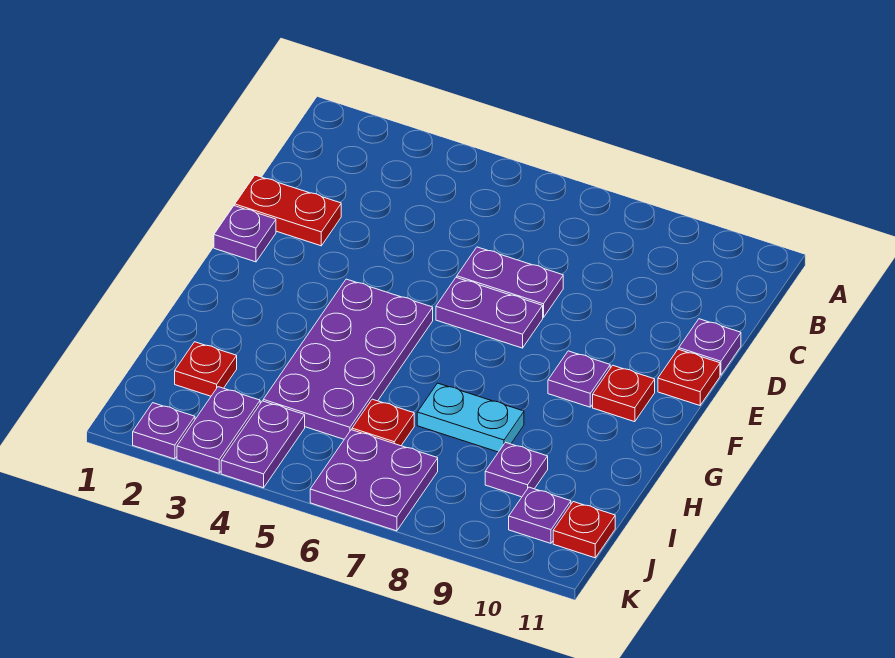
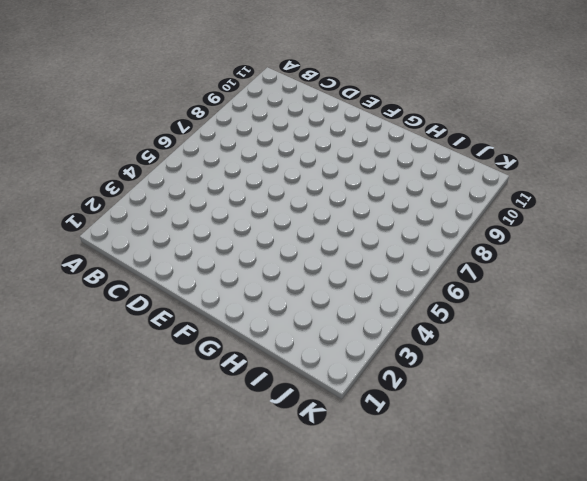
none -> red 1x2 plate [235,175,341,246]
none -> purple 1x2 plate [457,247,563,318]
none -> purple 1x1 plate [679,319,741,375]

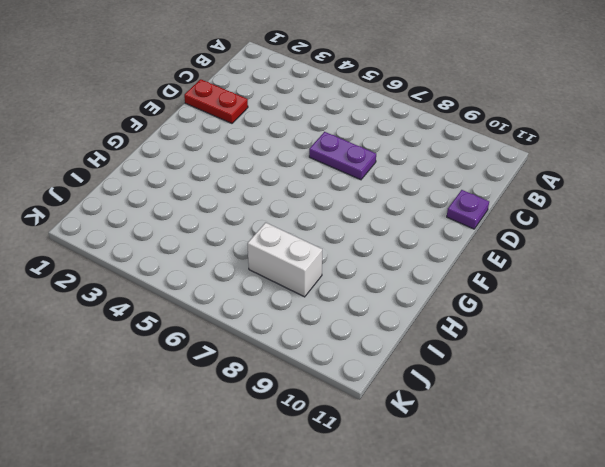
white 1x2 brick [247,223,322,297] -> none
none -> purple 1x1 plate [214,206,276,262]
none -> purple 1x2 plate [436,277,543,348]
none -> red 1x1 plate [658,349,720,405]

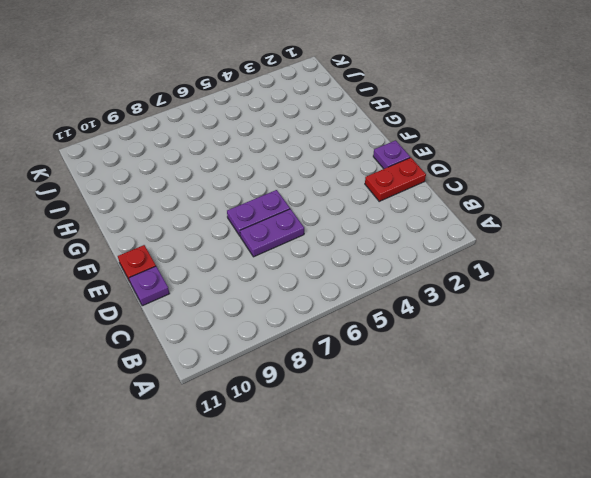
none -> purple 2x4 plate [263,279,433,439]
none -> purple 1x1 plate [548,351,610,407]
none -> red 1x1 plate [593,365,655,422]

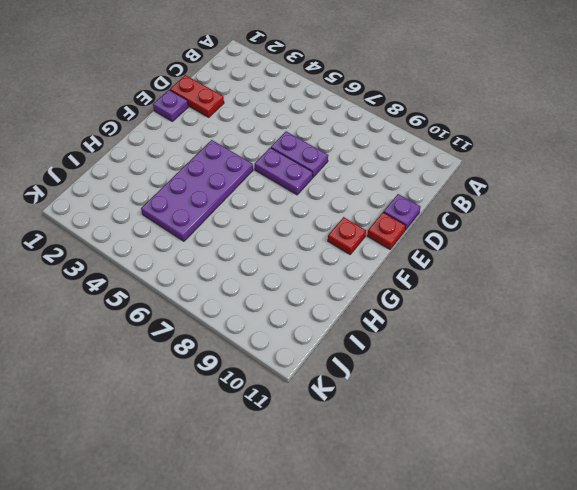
none -> purple 1x1 plate [548,351,610,407]
none -> cyan 1x2 plate [417,383,524,452]
none -> red 1x1 plate [175,342,237,396]

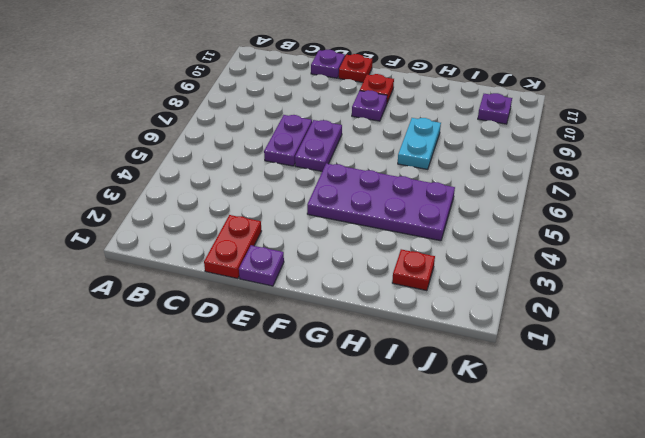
none -> red 1x1 plate [352,399,414,446]
none -> purple 1x1 plate [485,442,548,497]
none -> purple 1x2 plate [177,387,260,473]

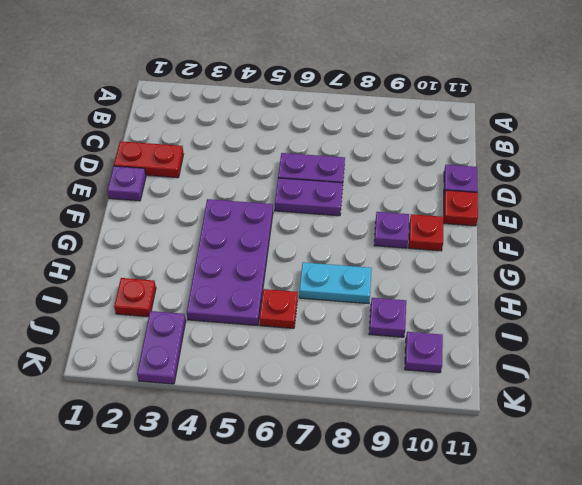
none -> purple 1x2 plate [221,401,305,488]
none -> purple 2x2 plate [310,430,438,531]
none -> red 1x1 plate [553,502,615,558]

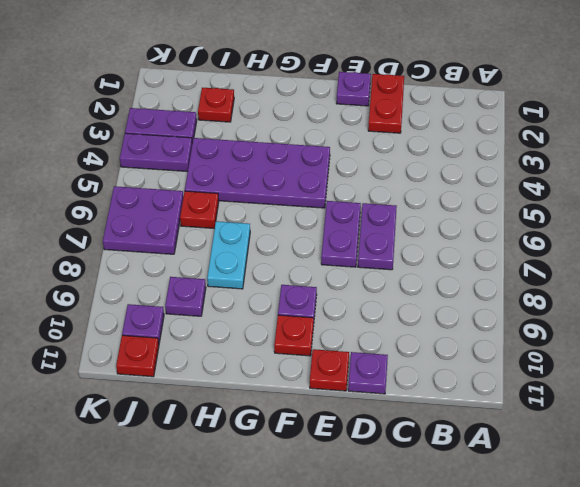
none -> purple 1x1 plate [133,403,195,459]

